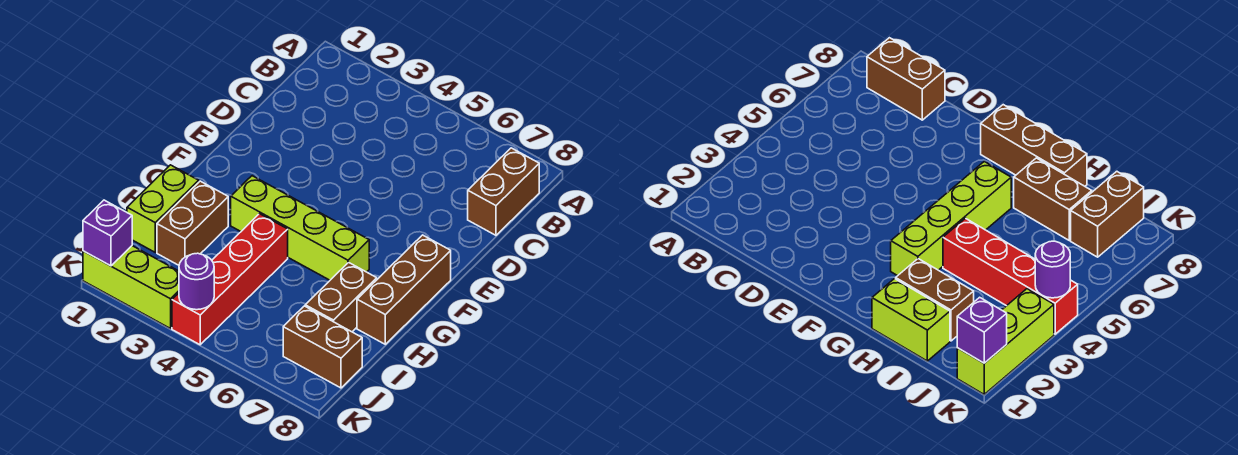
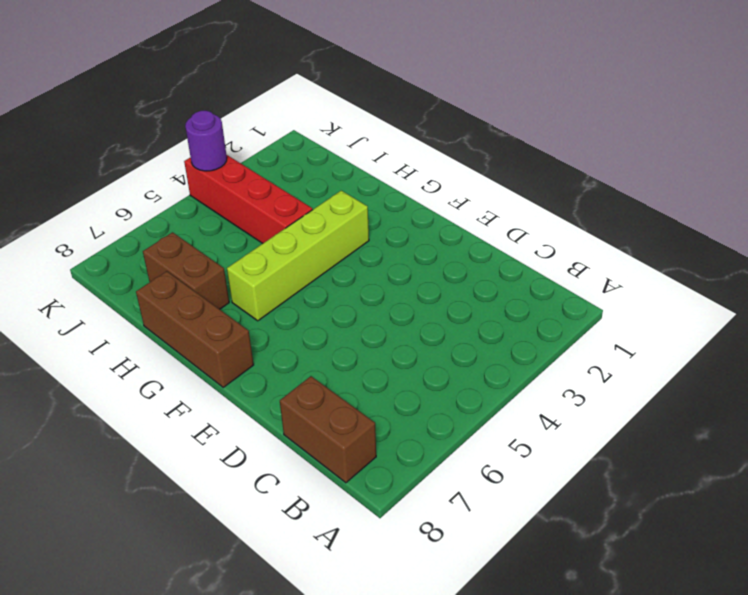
none -> lime 1x2 brick [127,165,199,252]
none -> brown 1x2 brick [157,181,228,265]

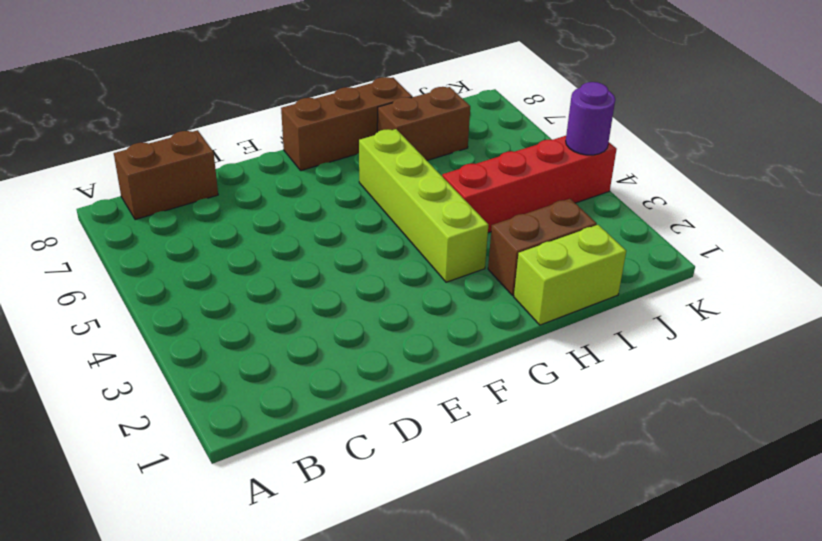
none -> brown 1x2 brick [283,306,362,388]
none -> lime 1x3 brick [83,246,179,329]

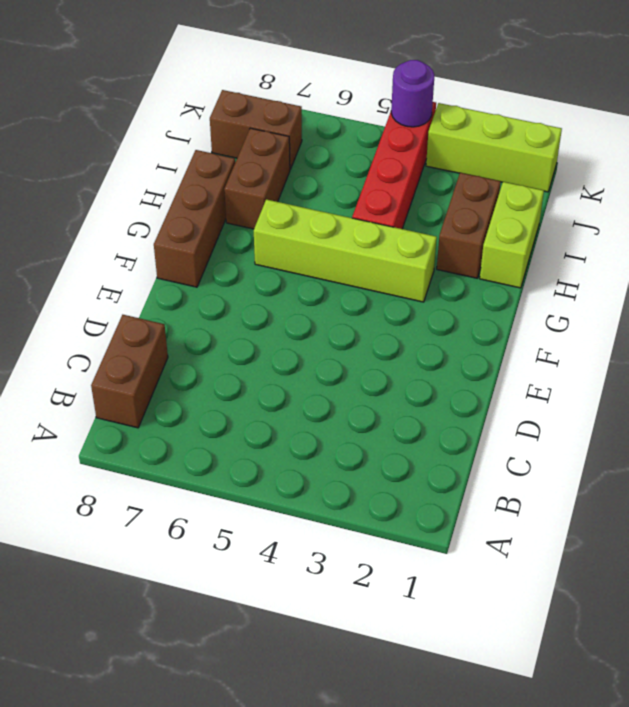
none -> purple 1x1 brick [83,200,132,266]

